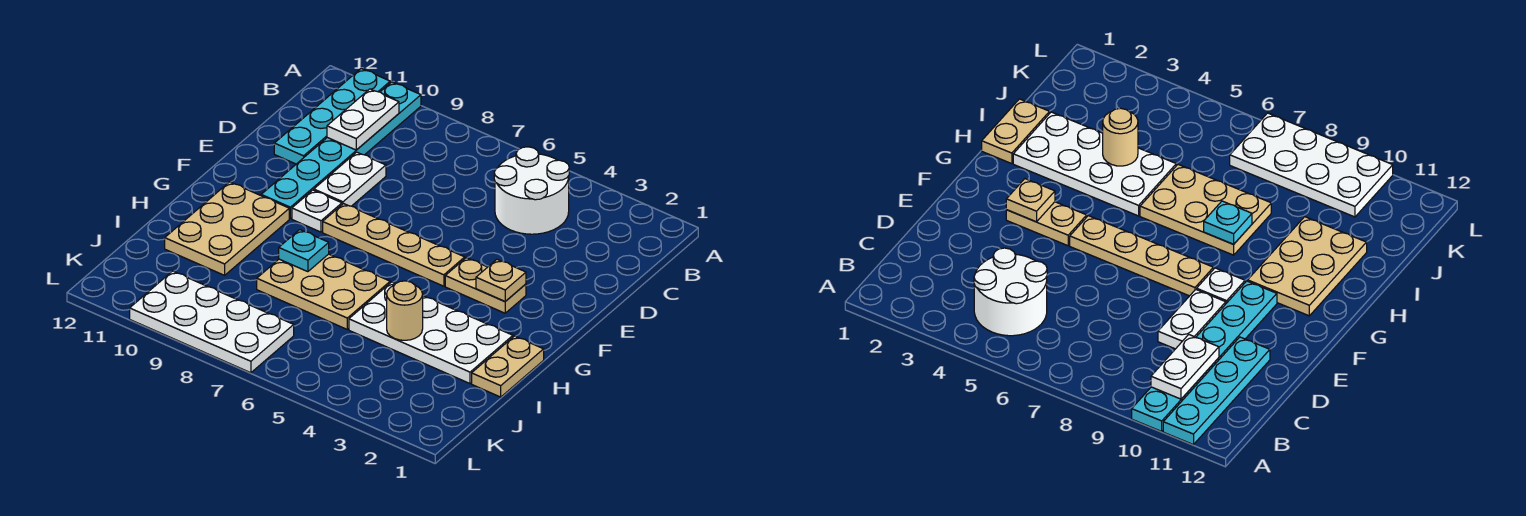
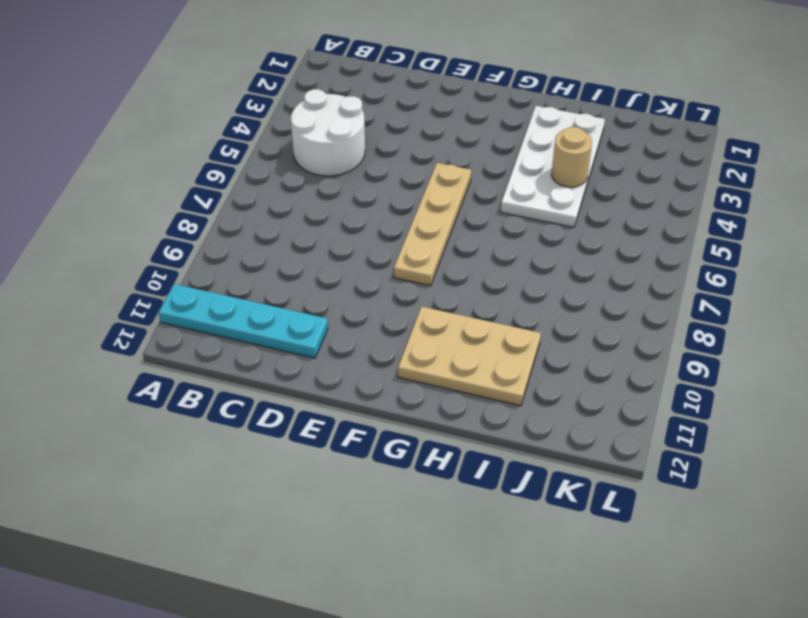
none -> cyan 1x6 plate [261,82,421,218]
none -> white 1x2 plate [314,152,386,206]
none -> tan 1x2 plate [445,258,526,313]

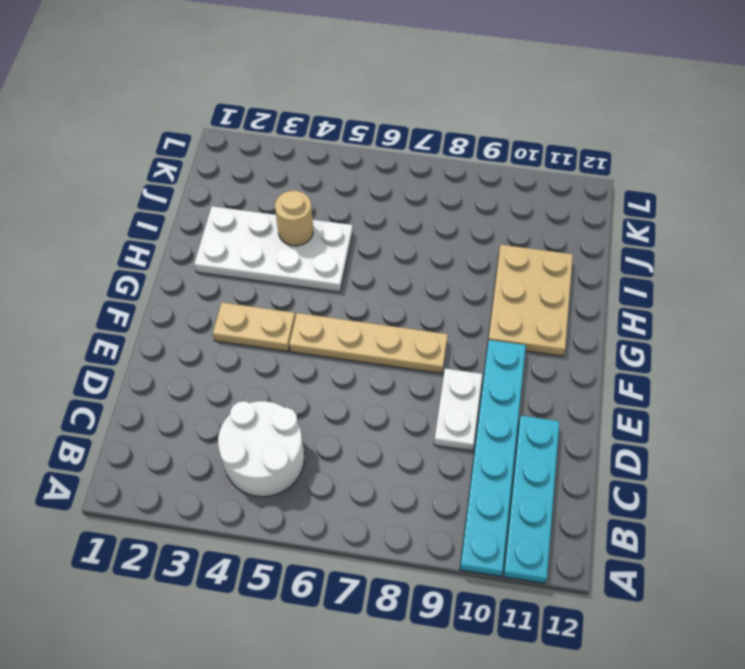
none -> white 1x1 plate [292,190,342,232]
none -> tan 1x2 plate [472,336,544,397]
none -> tan 2x3 plate [257,254,390,329]

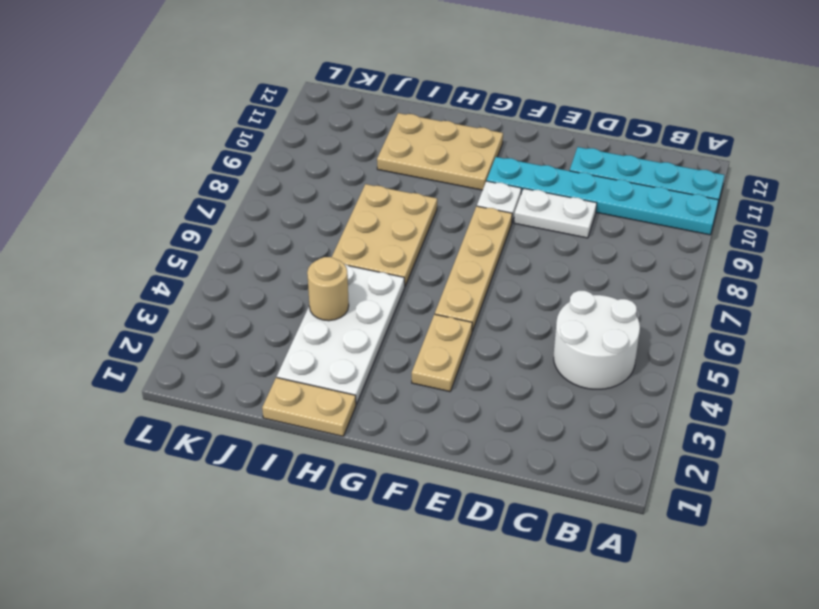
none -> white 2x4 plate [130,271,294,373]
none -> white 1x2 plate [327,89,399,150]
none -> tan 1x1 plate [476,259,526,301]

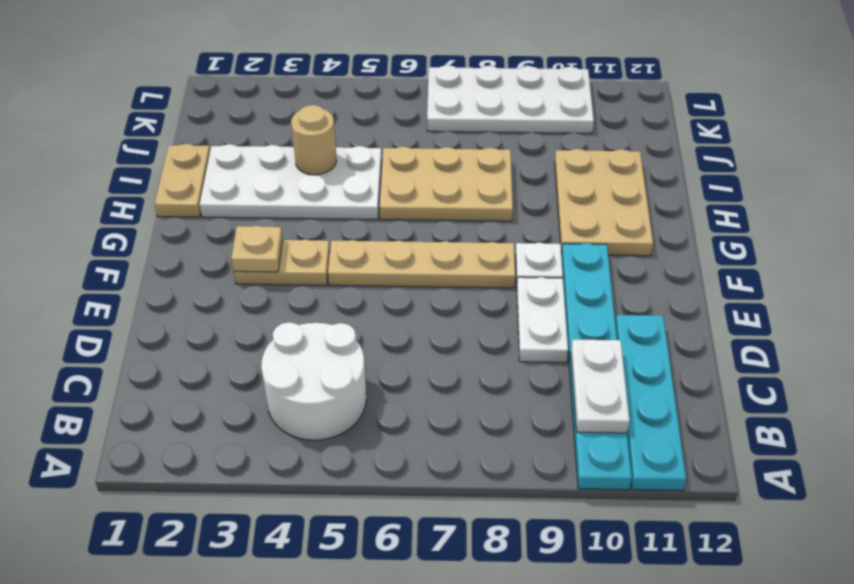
none -> cyan 1x1 plate [279,230,329,272]

